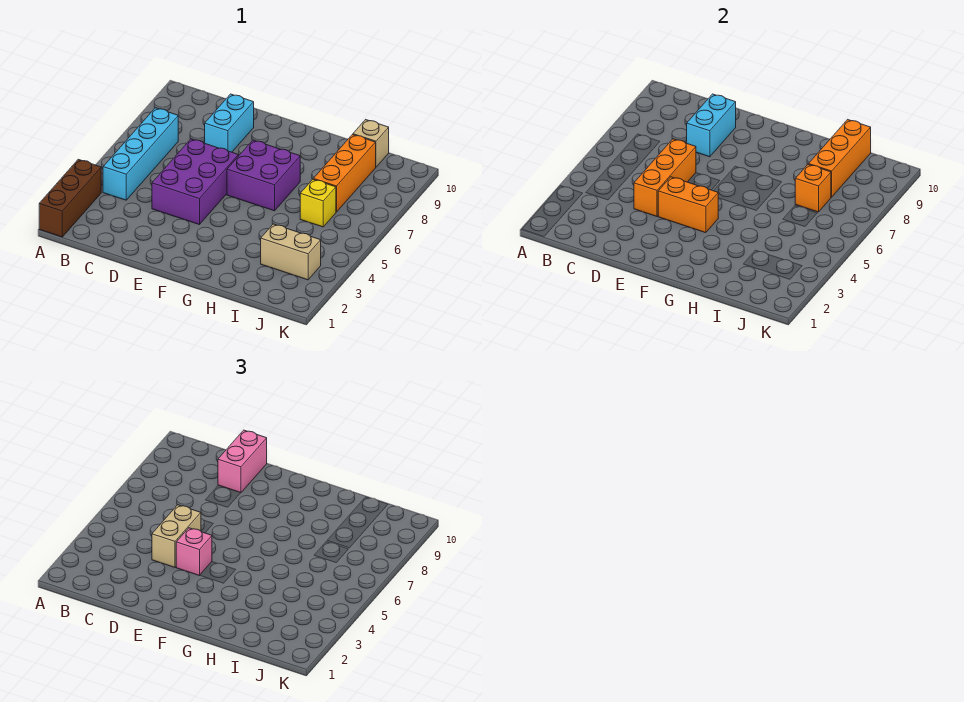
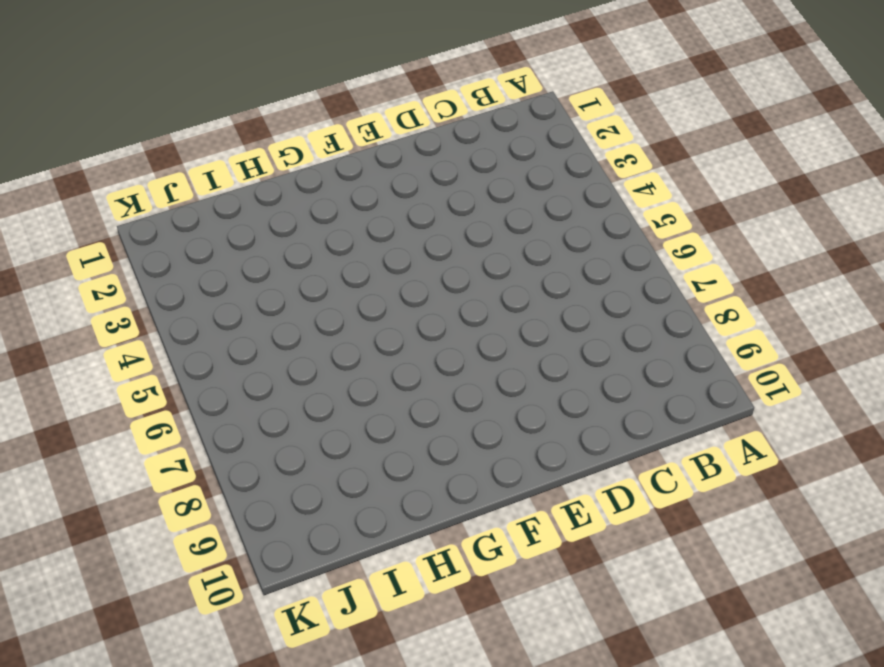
none -> brown 1x3 brick [39,159,101,237]
none -> cyan 1x4 brick [103,108,178,200]
none -> purple 2x3 brick [152,139,238,225]

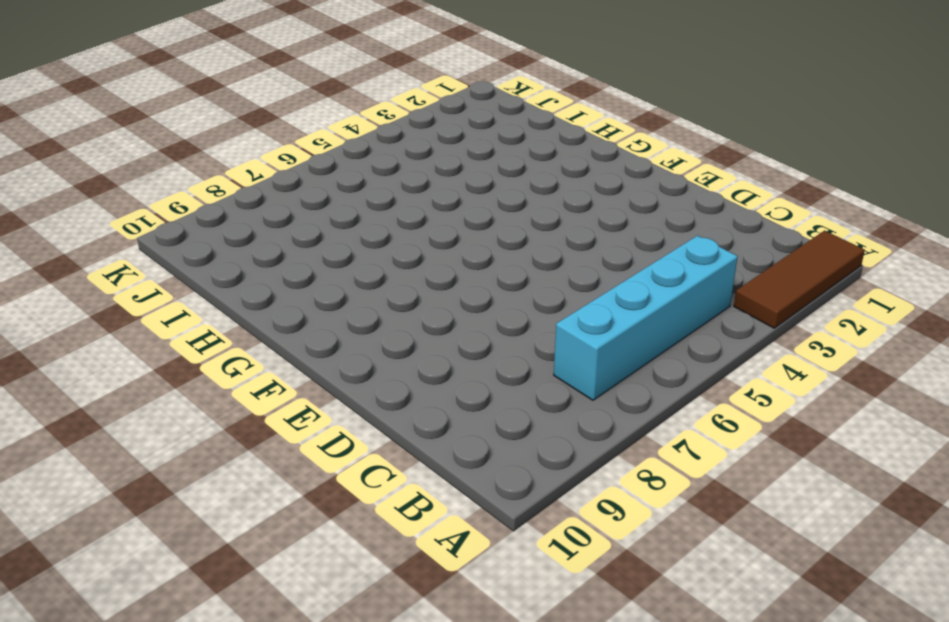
brown 1x3 tile [734,231,865,328] -> brown 1x3 brick [39,159,101,237]
none -> purple 2x3 brick [152,139,238,225]
none -> cyan 1x2 brick [205,94,254,152]
none -> purple 2x2 brick [227,140,300,211]

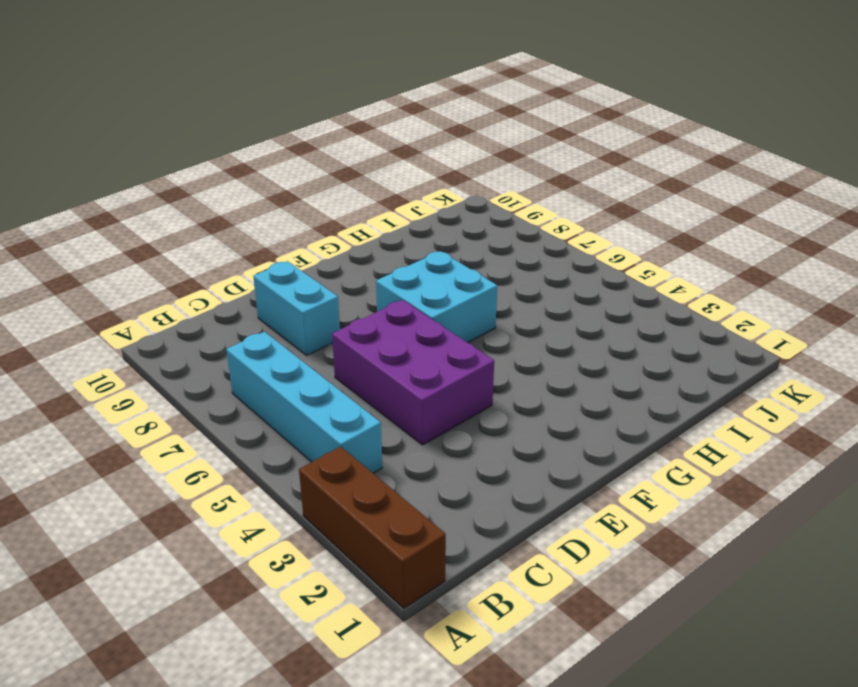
cyan 2x2 brick [376,251,497,343] -> purple 2x2 brick [227,140,300,211]
none -> tan 1x2 brick [261,224,321,280]
none -> yellow 1x1 brick [300,179,336,227]
none -> orange 1x3 brick [314,135,376,212]

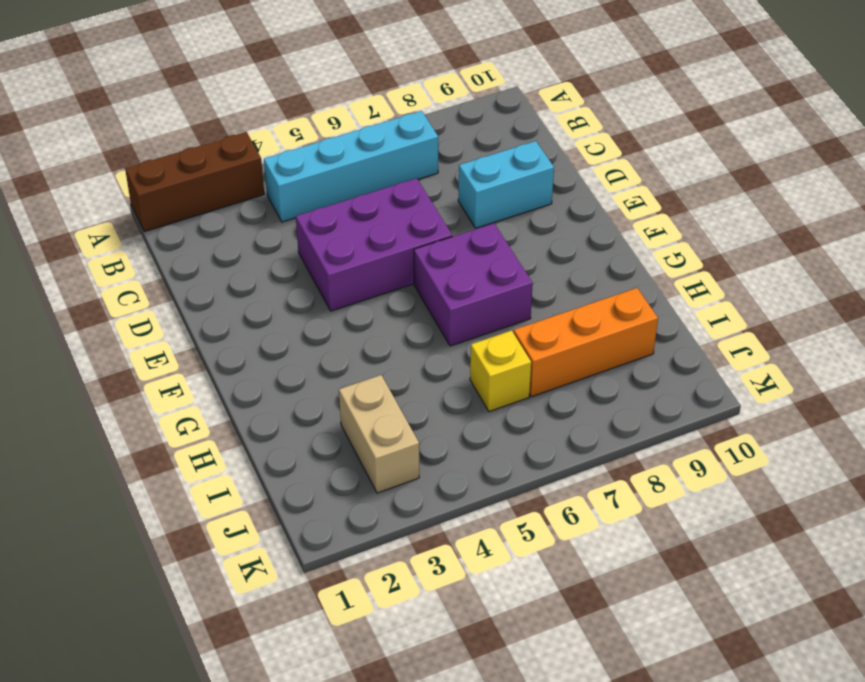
none -> tan 1x1 brick [353,120,389,167]
none -> orange 1x3 brick [634,139,696,216]
none -> cyan 1x2 brick [687,94,736,157]

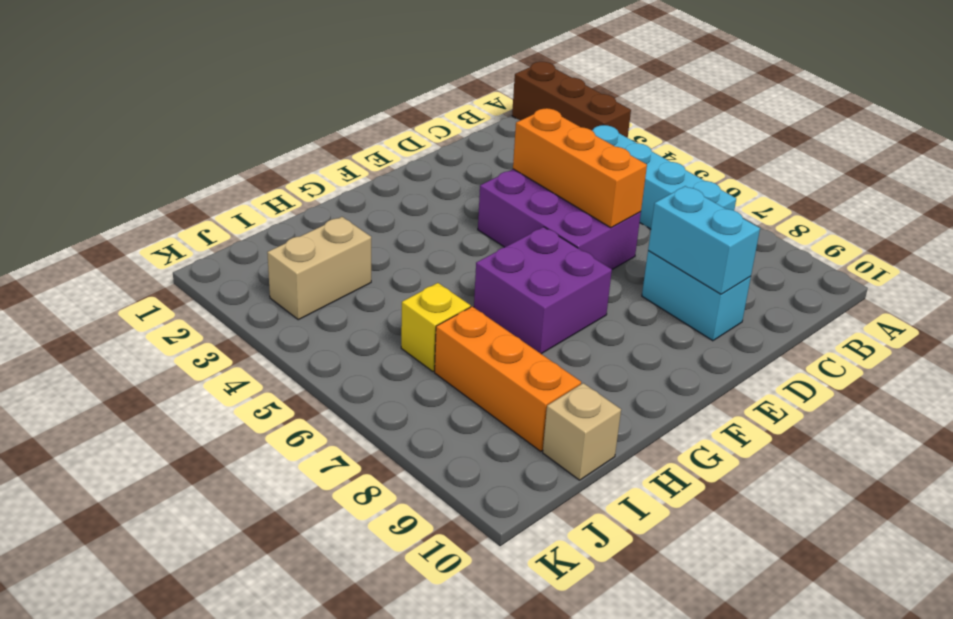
none -> orange 1x2 brick [658,177,718,233]
none -> orange 1x1 brick [795,164,831,212]
none -> orange 1x3 brick [809,120,871,197]

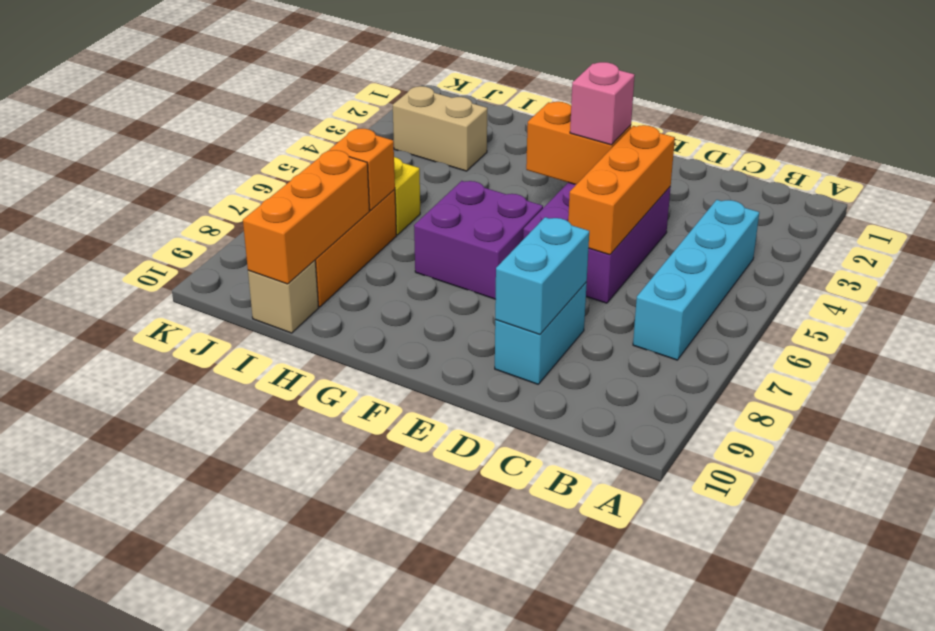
none -> brown 1x3 brick [39,159,101,237]
none -> tan 1x2 brick [152,505,201,567]
none -> pink 1x2 brick [218,430,267,493]

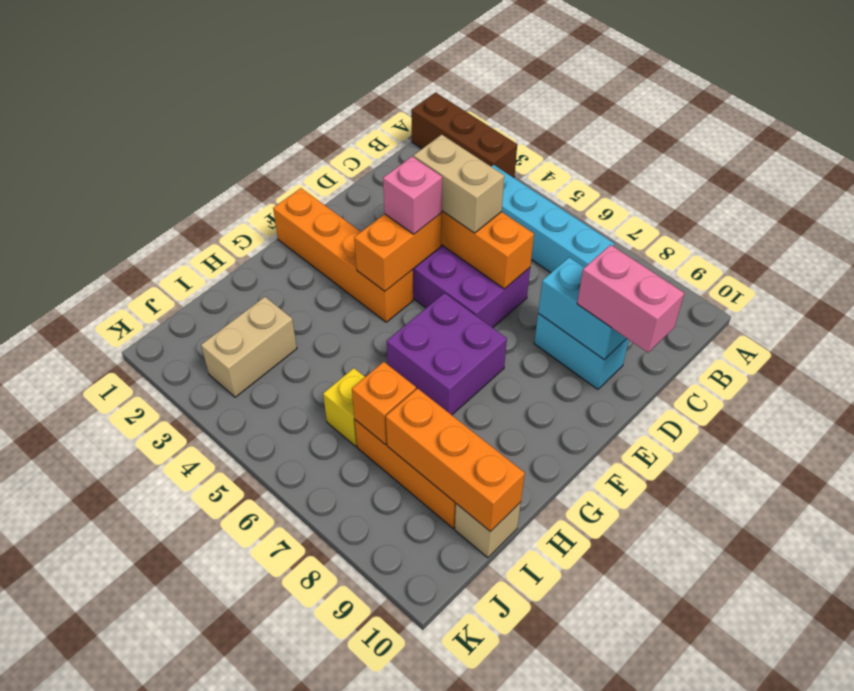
orange 1x4 brick [273,188,413,322] -> none

